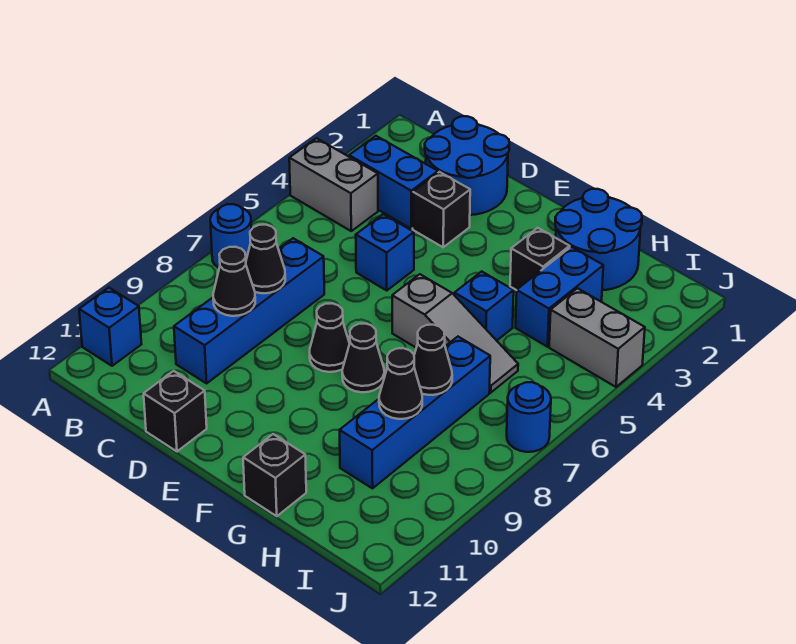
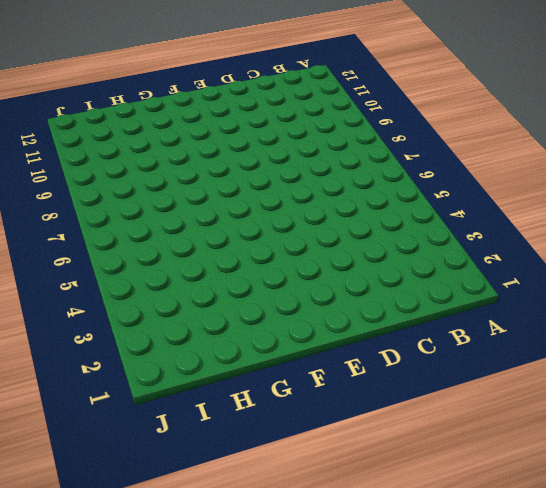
none -> grey 1x2 brick [289,138,378,231]
none -> blue 1x1 round brick [210,204,251,268]
none -> blue 1x1 brick [79,288,141,366]

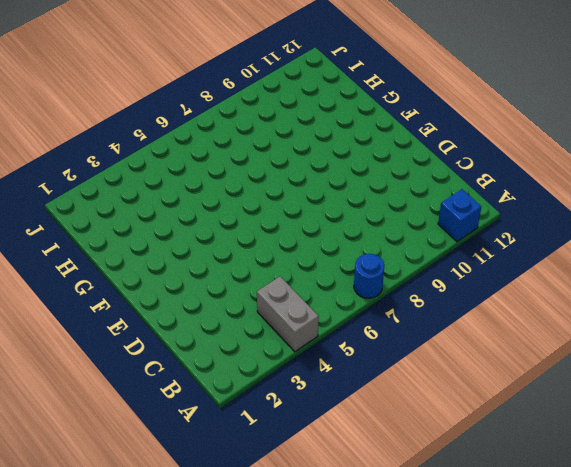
none -> blue 1x2 brick [349,136,438,229]
none -> blue 2x2 round brick [425,116,509,215]
none -> blue 1x4 brick [174,238,324,383]

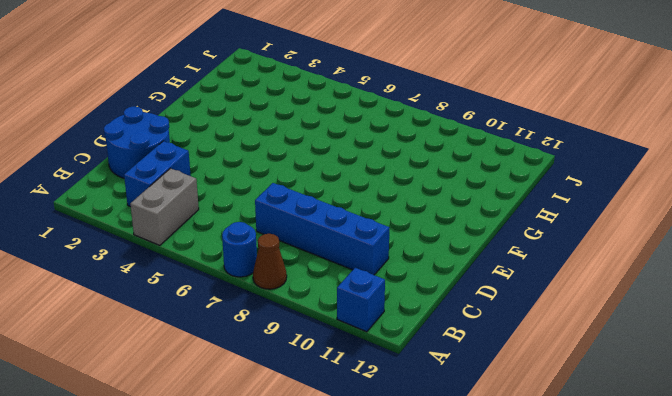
brown 1x1 cone [253,234,287,289] -> none
none -> black 1x1 brick [413,172,470,247]
none -> blue 1x1 brick [356,214,414,291]
none -> black 1x1 brick [144,371,207,451]

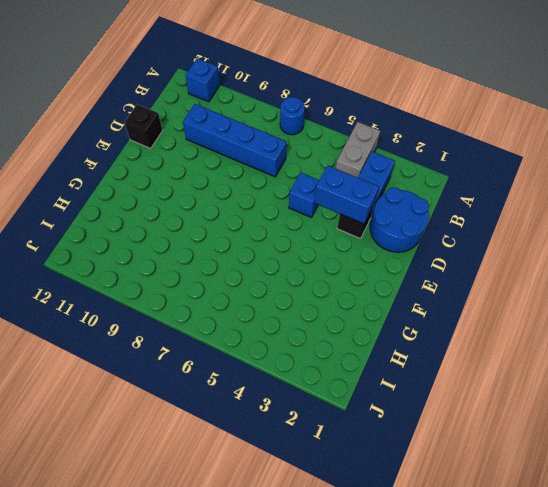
blue 1x2 brick [314,166,379,224] -> blue 1x2 brick moved to [516,247,603,347]
none -> black 1x1 cone [310,303,350,372]
none -> grey 1x3 slope [392,274,518,393]
none -> black 1x1 cone [342,324,384,392]

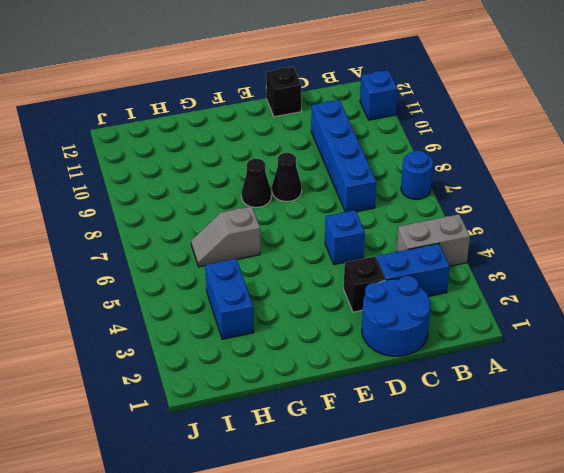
grey 1x2 slope [191,206,260,267] -> grey 1x3 slope [392,274,518,393]
none -> blue 2x2 round brick [555,189,642,290]
none -> black 1x1 brick [510,228,570,290]
none -> blue 1x1 brick [454,271,514,341]

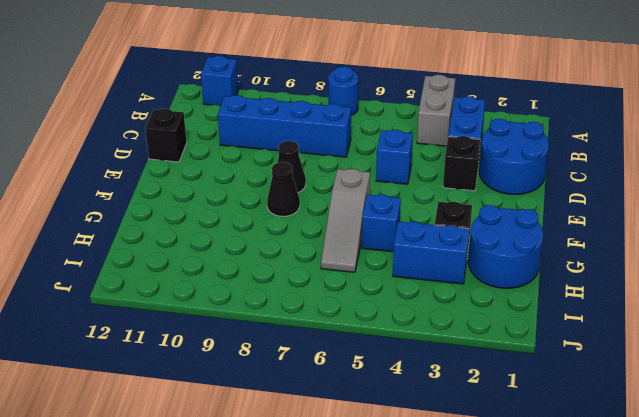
none -> black 1x1 brick [243,434,306,516]
none -> blue 1x4 brick [340,337,490,488]
none -> grey 1x2 brick [549,288,645,387]

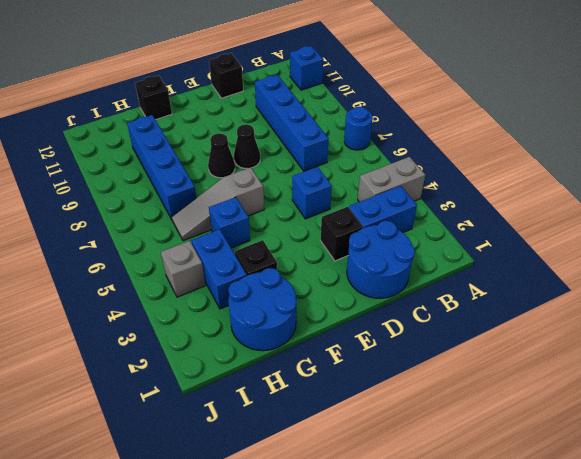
grey 1x1 brick [161,241,206,297] -> grey 1x2 brick [549,288,645,387]
none -> blue 1x1 round brick [507,382,551,452]
none -> black 1x1 cone [246,225,285,293]
none -> black 1x1 cone [213,247,255,316]

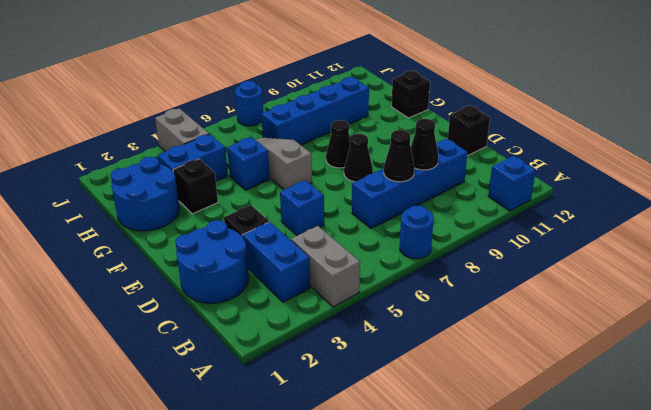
none -> black 1x1 cone [414,325,452,395]
none -> black 1x1 cone [379,348,422,419]

